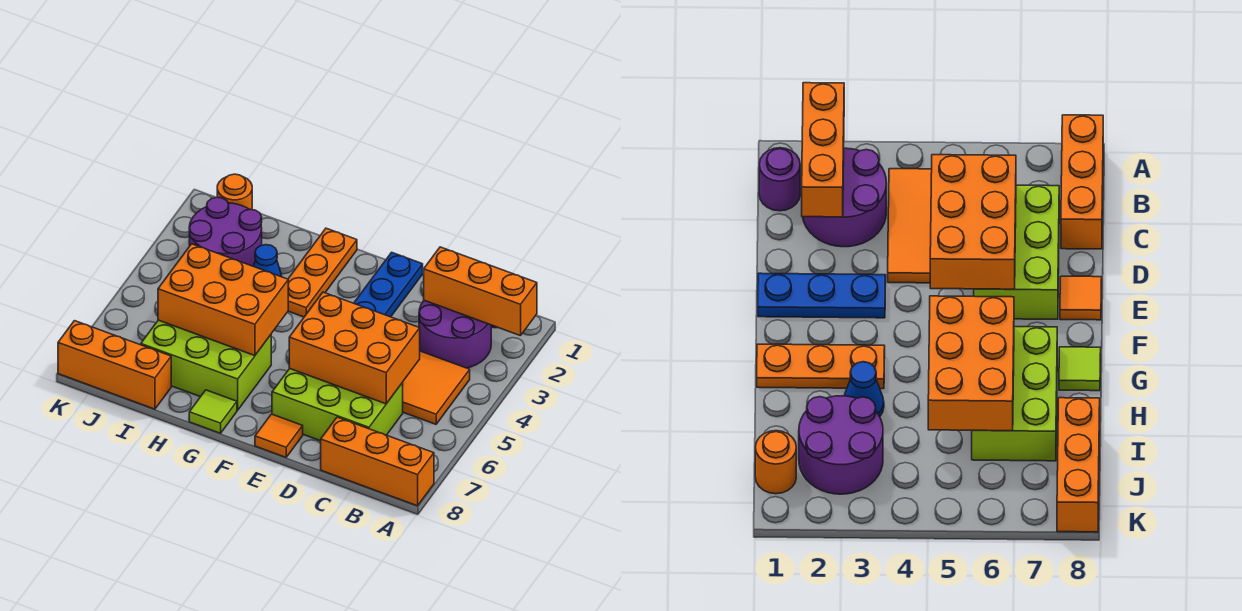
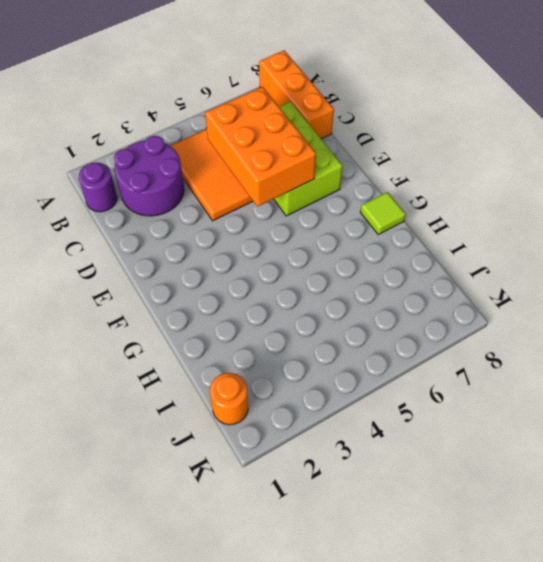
none -> blue 1x3 plate [354,252,423,317]
none -> orange 1x1 tile [255,414,303,457]
none -> orange 1x3 plate [288,228,357,317]

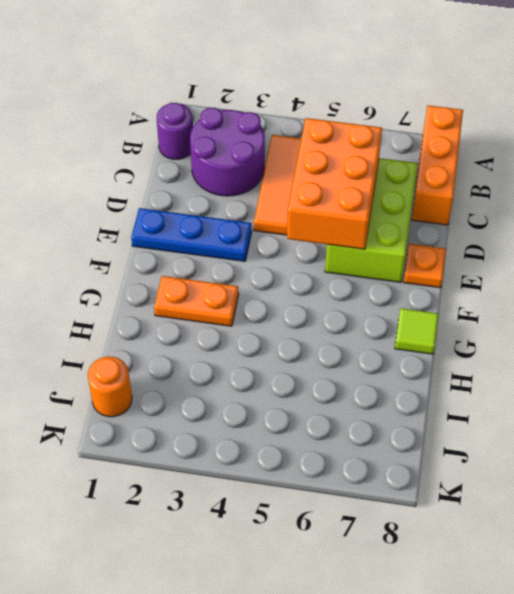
orange 1x1 plate [404,244,446,288] -> orange 1x1 tile [255,414,303,457]
orange 1x2 plate [154,276,239,326] -> orange 1x3 plate [288,228,357,317]
none -> lime 2x3 brick [141,320,271,410]
none -> blue 1x1 cone [253,245,282,277]
none -> purple 2x2 round brick [189,197,262,266]

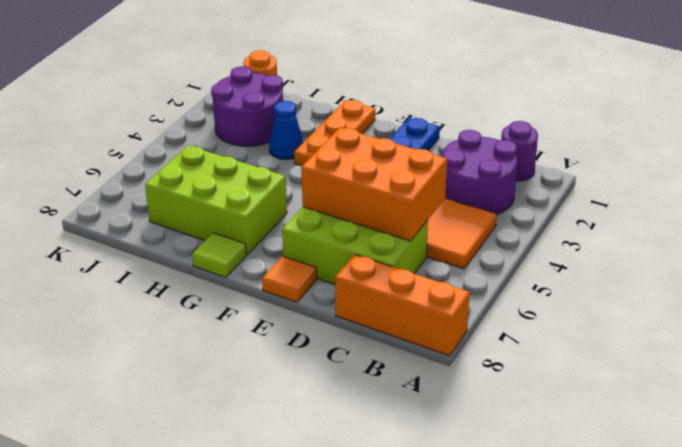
none -> orange 1x3 brick [58,321,171,409]
none -> orange 1x3 brick [424,247,537,336]
none -> orange 2x3 brick [158,244,288,356]

